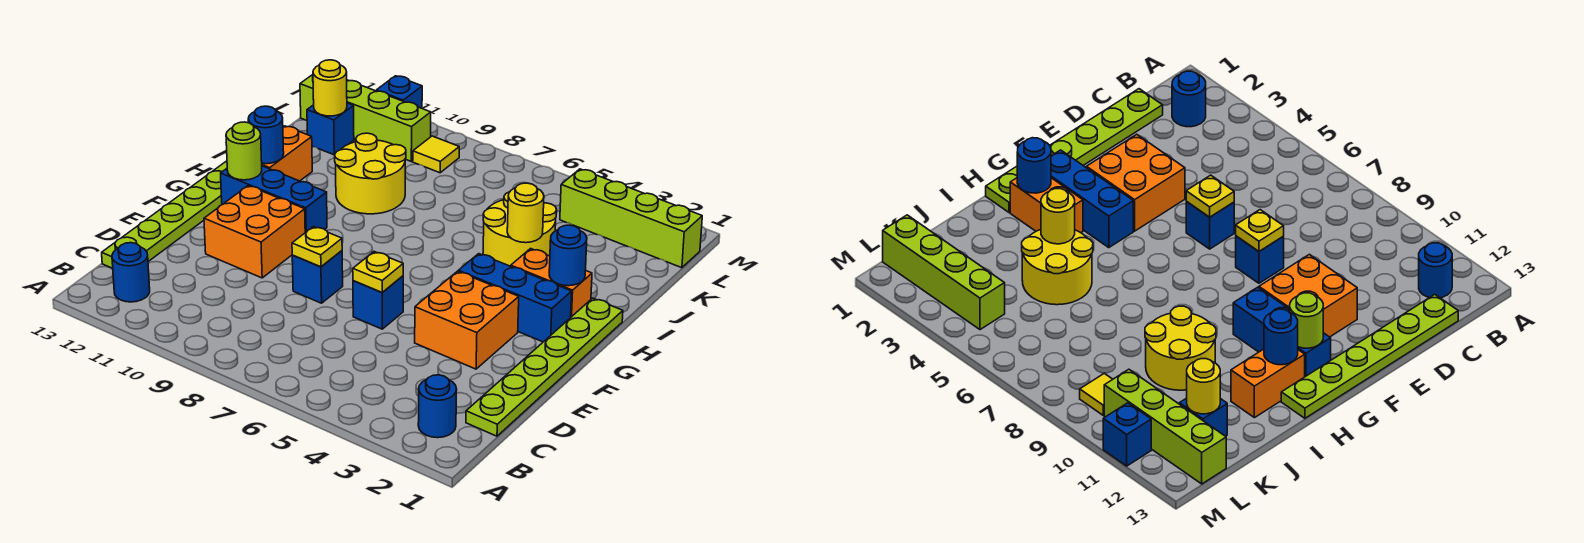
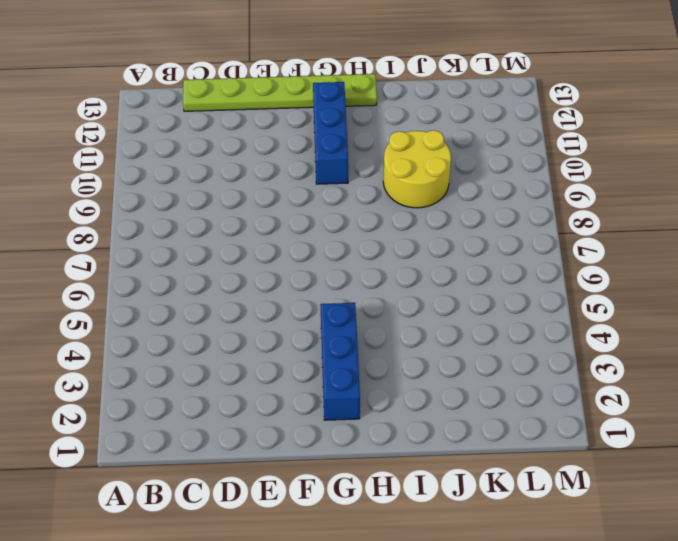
none -> blue 1x1 round brick [418,375,457,438]
none -> blue 1x1 round brick [112,243,150,302]
none -> lime 1x6 plate [466,298,623,436]

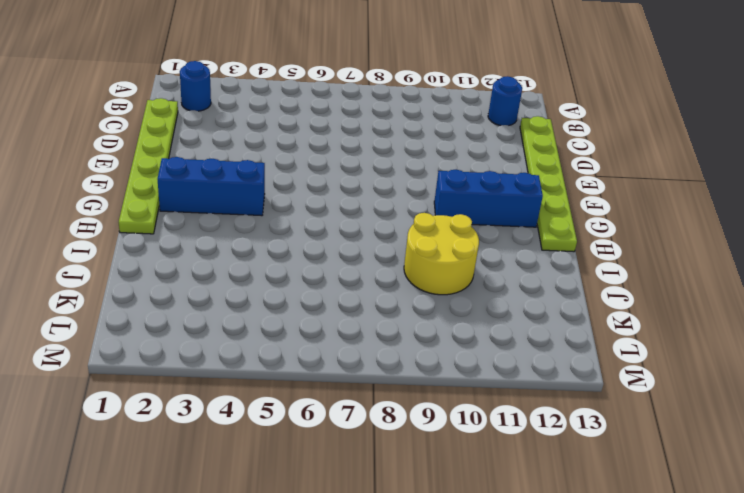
none -> orange 2x2 brick [415,271,519,369]
none -> blue 1x1 brick [353,276,403,329]
none -> blue 1x1 brick [292,251,343,303]

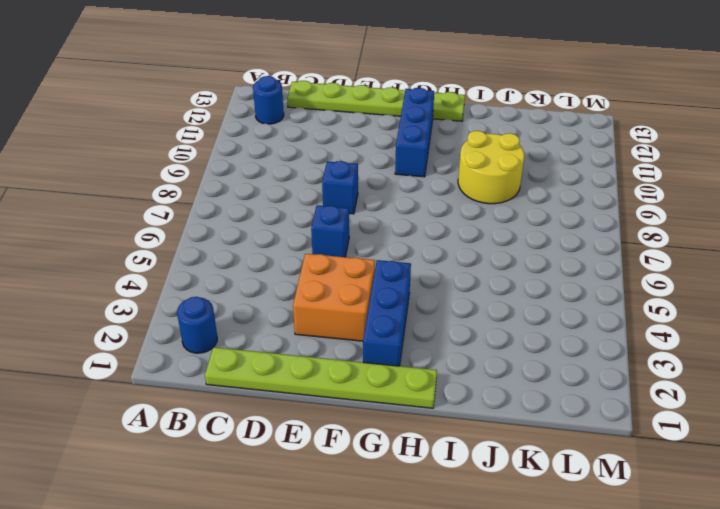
none -> orange 2x2 brick [204,186,305,278]
none -> orange 1x2 brick [511,249,592,317]
none -> orange 1x2 brick [262,126,312,181]

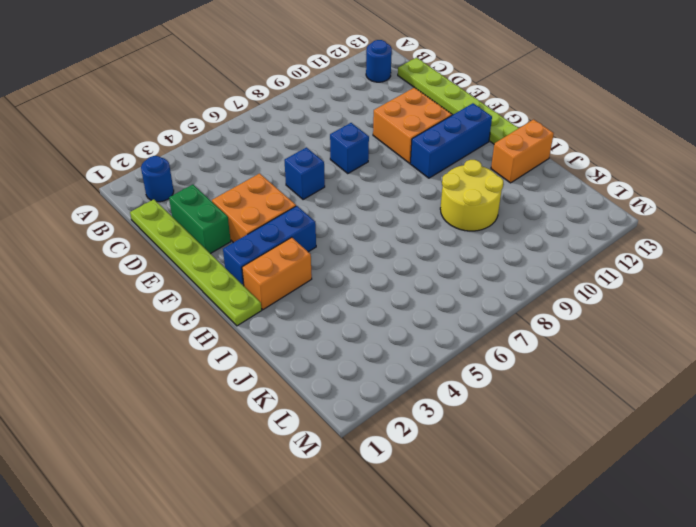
green 1x2 brick [169,185,231,254] -> none
orange 1x2 brick [491,119,554,183] -> orange 1x2 brick turned to [262,126,312,181]
none -> yellow 2x2 round brick [483,192,557,266]
none -> blue 1x1 brick [307,103,354,155]
none -> lime 1x4 brick [560,169,702,268]

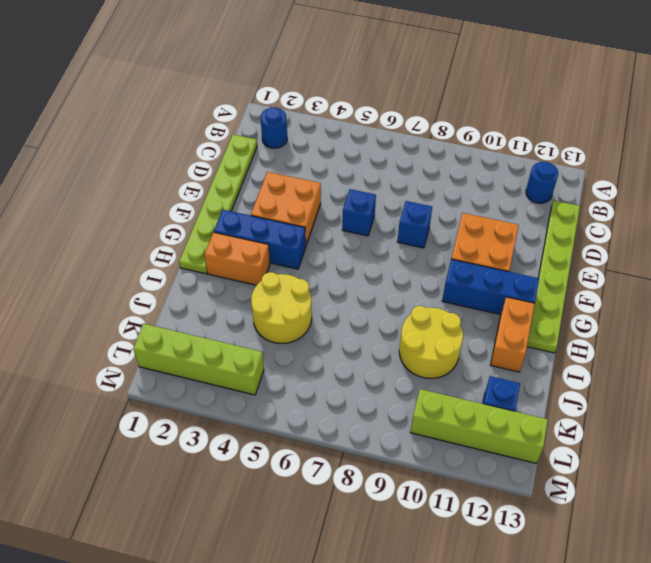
none -> yellow 1x1 tile [413,136,459,173]
none -> blue 1x1 brick [376,76,422,108]
none -> yellow 1x1 plate [353,252,403,292]

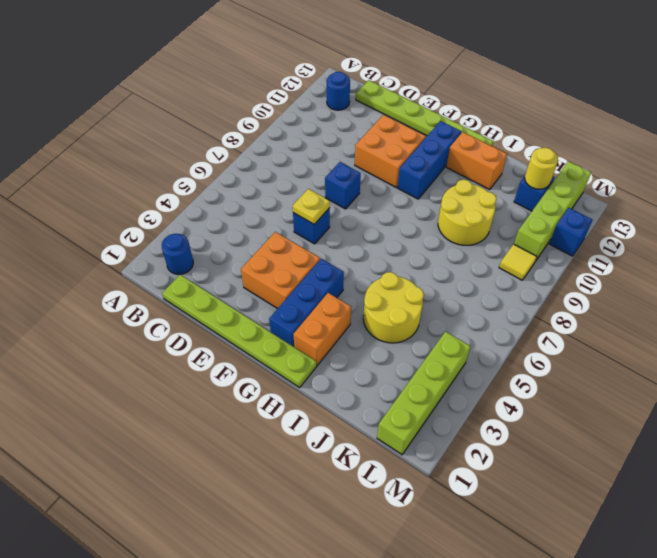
none -> yellow 1x1 plate [292,227,342,267]
none -> lime 1x1 round brick [226,122,262,180]
none -> blue 1x1 round brick [549,225,587,286]

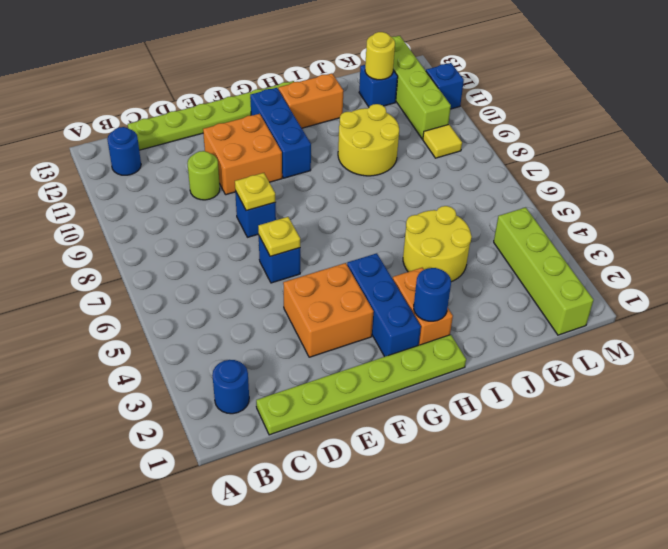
lime 1x1 round brick [187,151,220,200] -> lime 1x1 round brick moved to [226,122,262,180]
none -> blue 1x1 round brick [248,106,284,164]
none -> yellow 1x1 round brick [507,183,544,243]

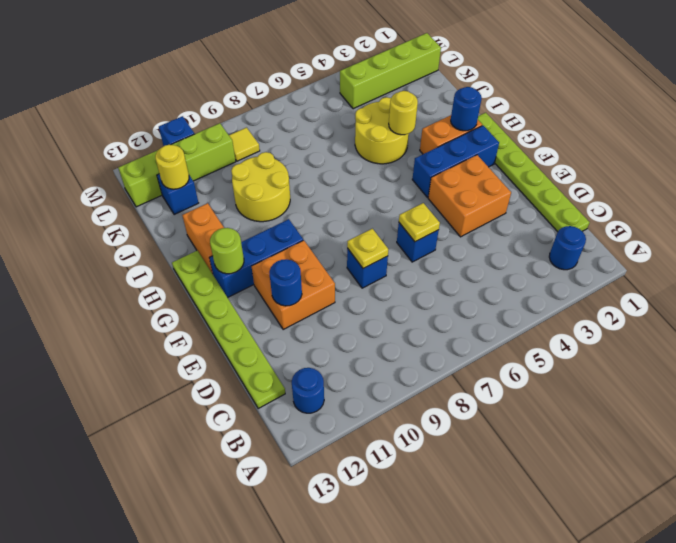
blue 1x1 round brick [269,259,302,306] -> blue 1x1 round brick moved to [248,106,284,164]

